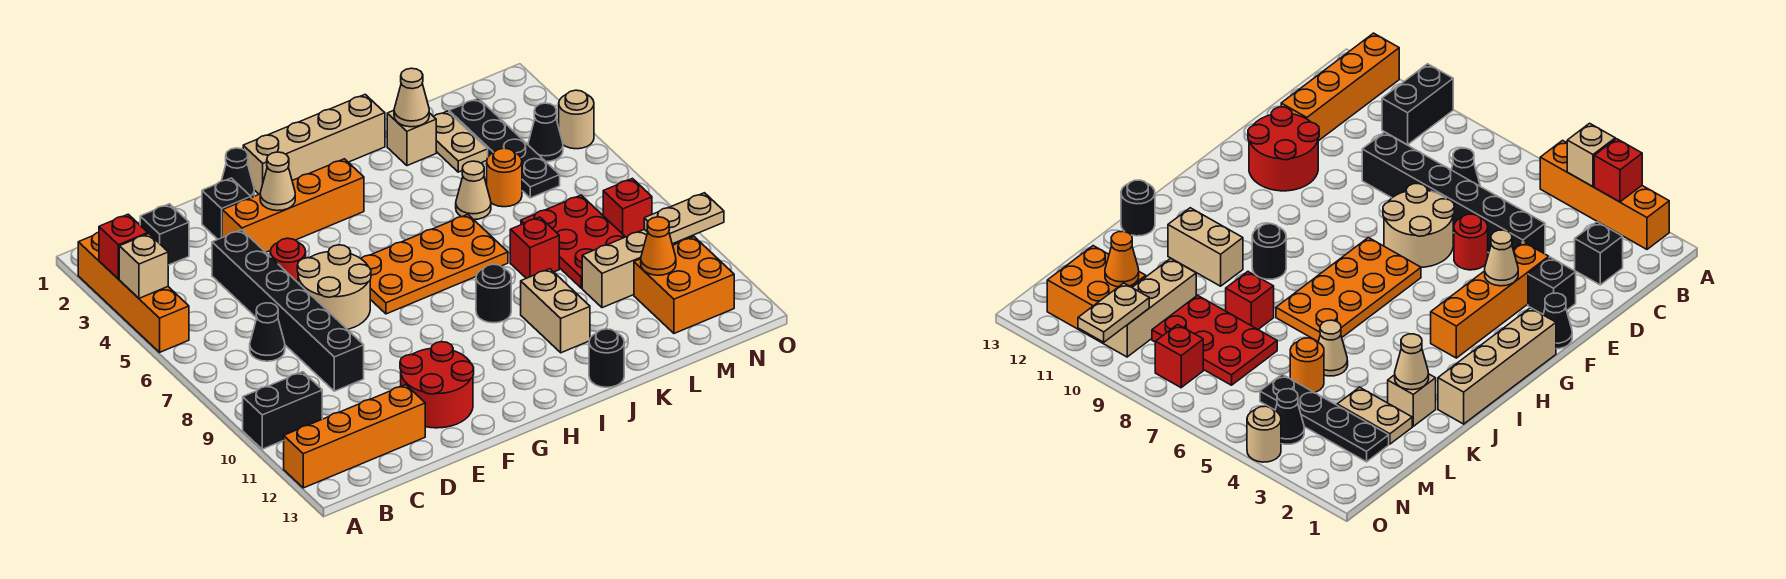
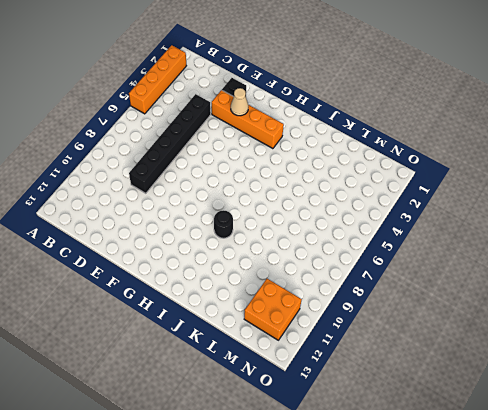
none -> black 1x2 brick [243,372,322,449]
none -> orange 1x4 brick [284,385,425,488]
none -> black 1x1 brick [140,204,189,265]
none -> black 1x1 cone [250,303,285,361]

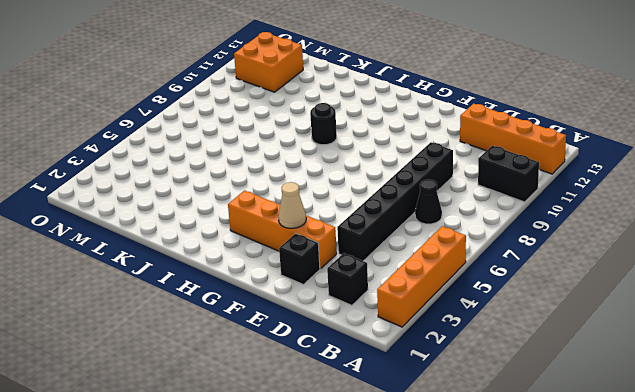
none -> red 1x1 round brick [270,238,306,282]
none -> tan 2x2 round brick [297,245,371,329]
none -> red 2x2 round brick [400,342,474,428]
none -> black 1x1 cone [222,148,254,198]

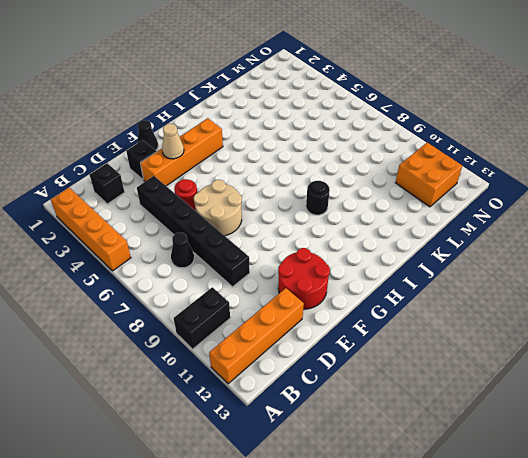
none -> tan 1x4 brick [243,95,385,194]
none -> orange 2x4 plate [361,214,508,314]
none -> tan 1x2 brick [521,269,590,353]
none -> black 1x1 round brick [589,329,624,387]

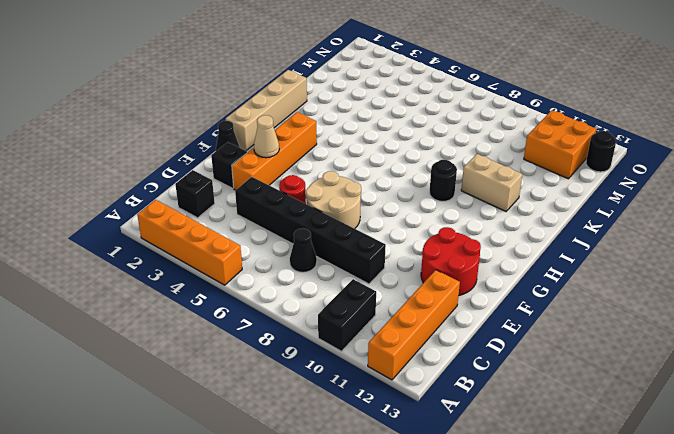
black 1x1 round brick [586,131,616,172] -> black 1x1 round brick moved to [589,329,624,387]
none -> orange 2x4 plate [361,214,508,314]
none -> tan 1x1 brick [387,110,436,166]
none -> tan 1x1 cone [456,161,491,219]
none -> red 1x1 brick [510,217,559,278]

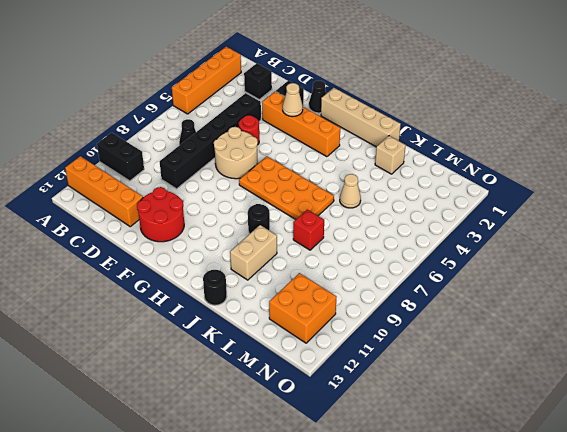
none -> tan 1x2 plate [434,111,488,172]
none -> orange 1x1 round brick [487,148,522,207]
none -> red 2x3 plate [521,195,625,288]
none -> tan 1x3 brick [582,229,693,308]

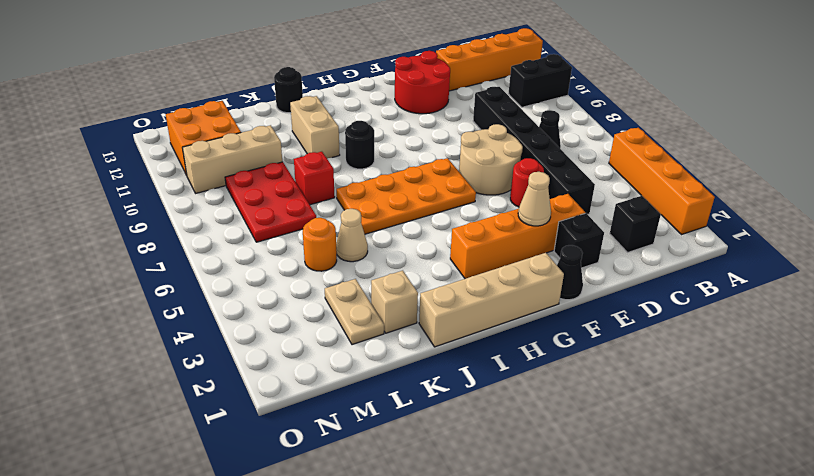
none -> black 1x4 plate [449,98,560,198]
none -> black 1x1 cone [528,103,563,162]
none -> red 1x1 brick [603,179,652,237]
none -> tan 1x1 round brick [559,90,594,149]

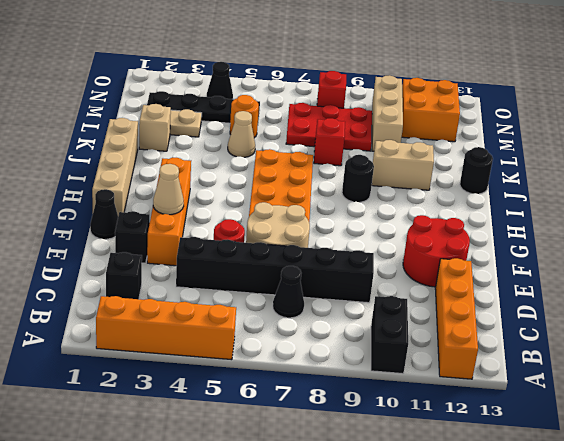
none -> tan 1x1 round brick [559,90,594,149]
none -> red 1x1 brick [99,214,148,279]
none -> tan 1x1 brick [119,234,168,298]
none -> tan 1x1 cone [394,68,429,127]

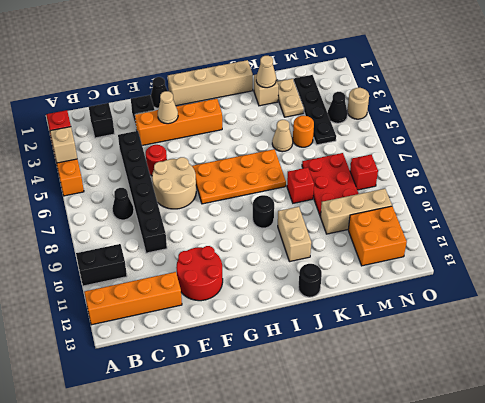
none -> orange 1x1 cone [641,217,676,275]
none -> tan 1x2 plate [644,193,724,244]

